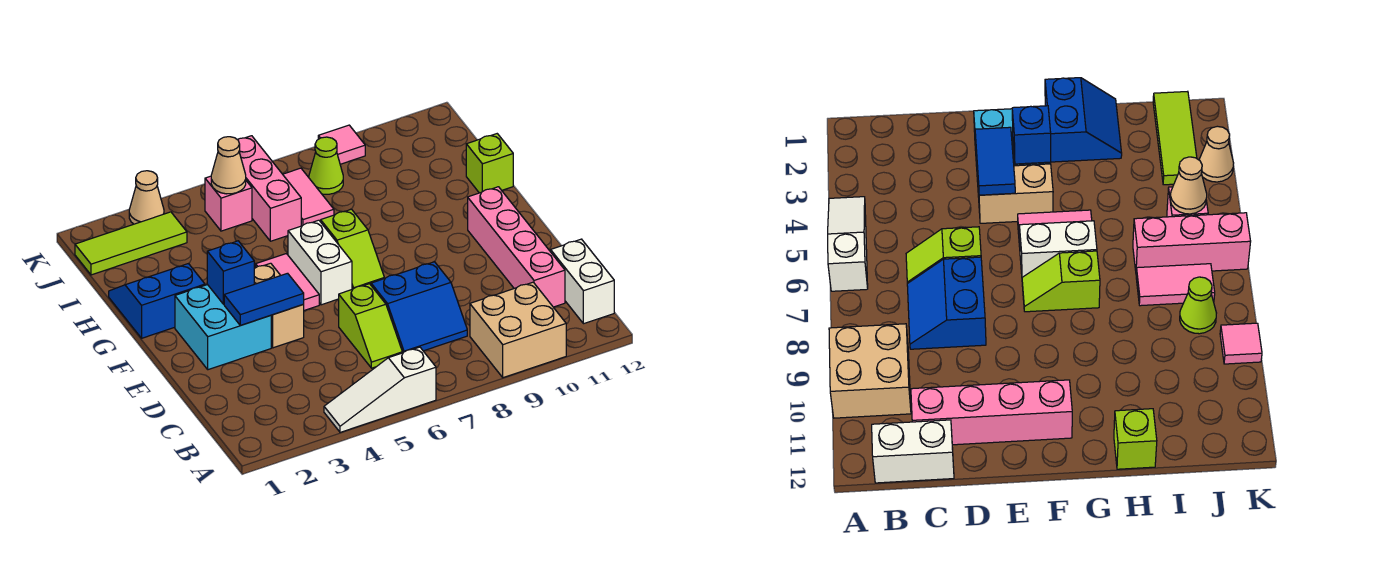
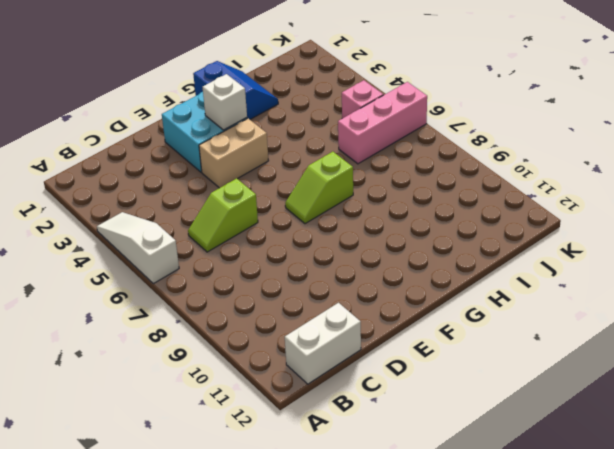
white 1x1 brick [203,74,247,130] -> blue 1x1 brick [207,241,254,304]
none -> tan 2x2 brick [470,282,566,378]
none -> blue 2x2 slope [371,262,467,353]
none -> pink 1x4 brick [468,187,565,307]

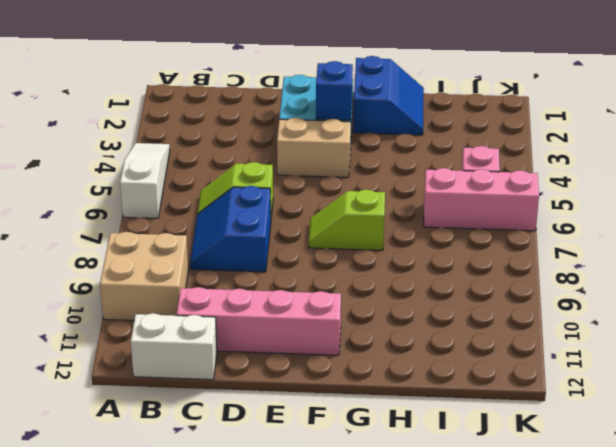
none -> pink 1x2 tile [256,254,319,310]
none -> white 1x2 brick [288,220,352,305]
none -> lime 1x1 brick [466,134,513,193]

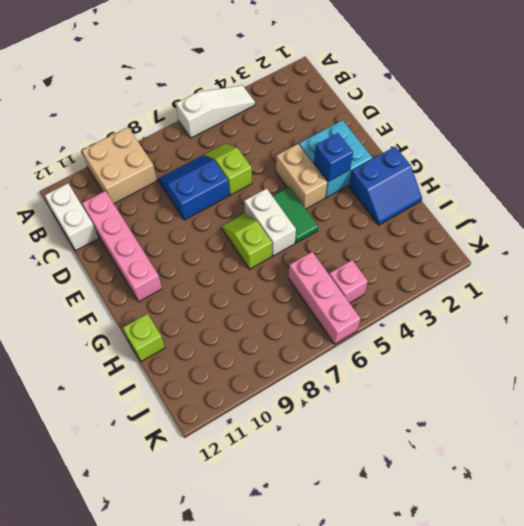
green 1x2 tile [273,187,318,243] -> pink 1x2 tile [256,254,319,310]
none -> pink 1x2 tile [283,168,334,226]
none -> lime 1x3 tile [75,212,187,275]
none -> lime 1x1 cone [309,137,343,194]

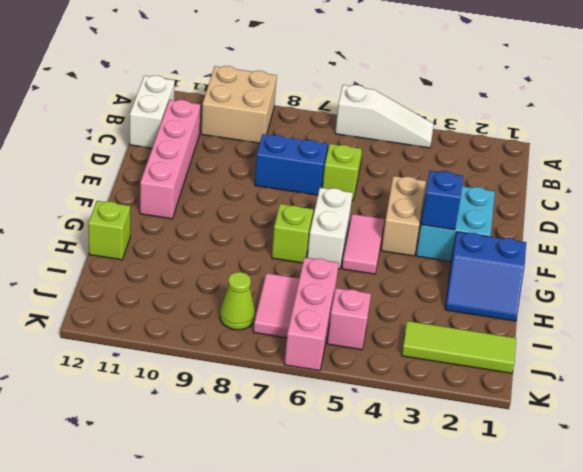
none -> tan 1x1 cone [129,171,164,224]
none -> pink 1x1 tile [318,125,365,164]
none -> blue 1x2 tile [224,273,304,325]

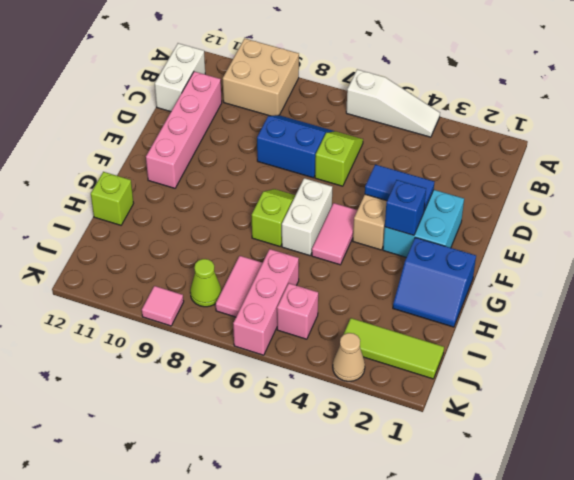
none -> tan 1x1 cone [211,137,246,194]

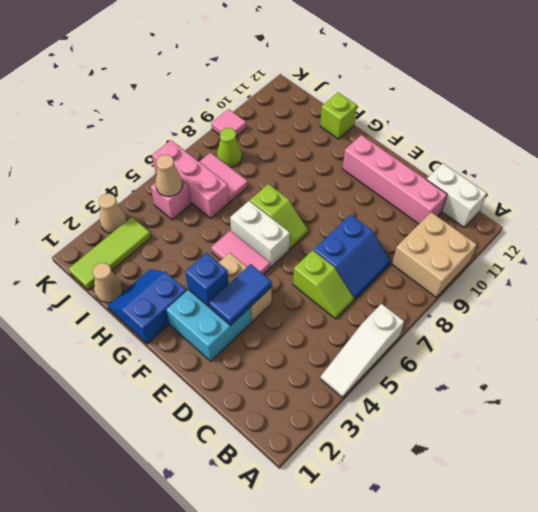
tan 1x1 cone [93,263,123,303] -> none

